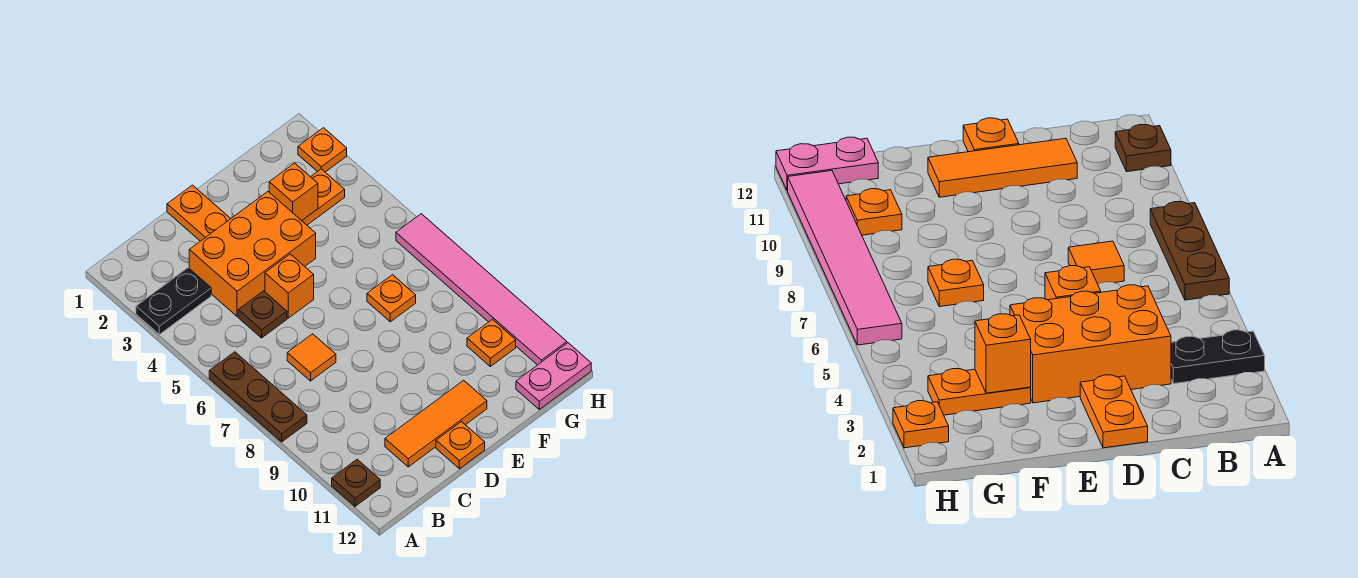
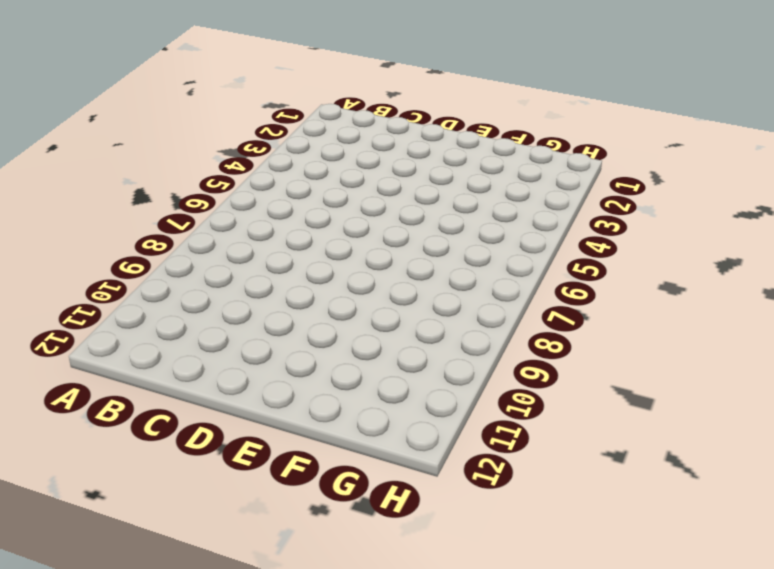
none -> black 1x2 plate [136,268,211,334]
none -> brown 1x3 plate [209,352,307,442]
none -> brown 1x1 plate [332,459,380,506]

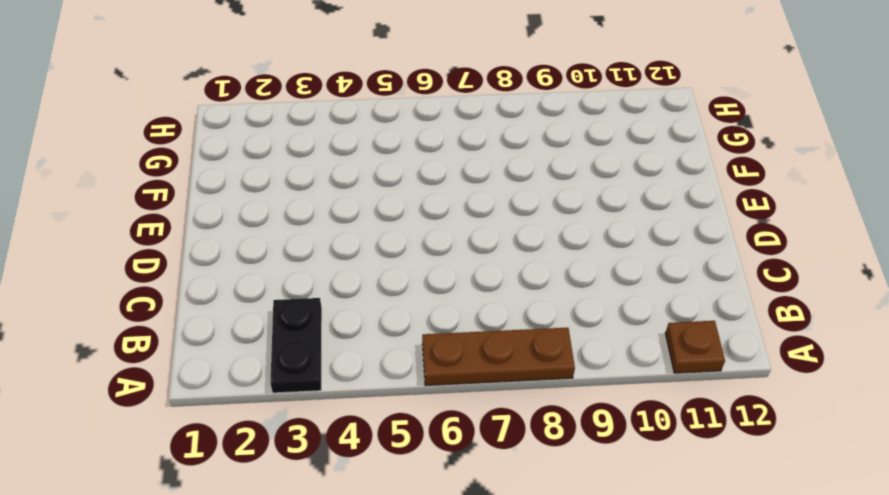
none -> orange 2x3 brick [189,192,316,316]
none -> brown 1x1 plate [238,291,287,338]
none -> orange 1x1 tile [287,334,336,381]

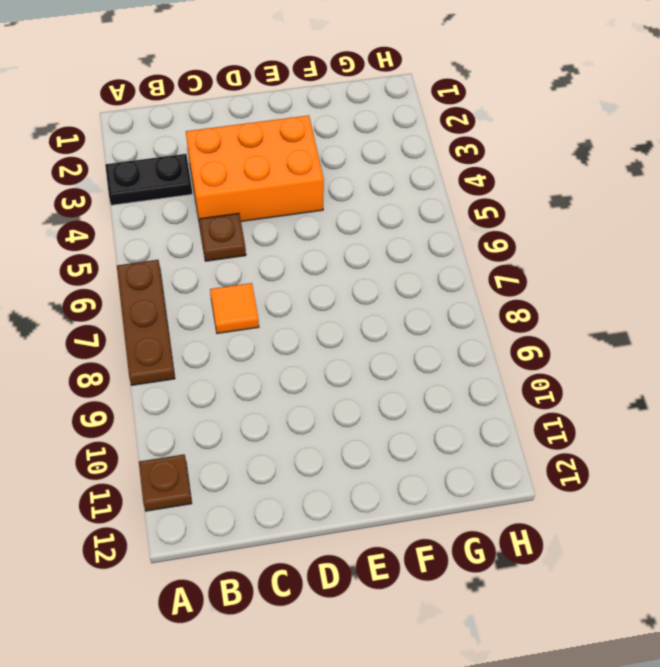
none -> orange 1x3 tile [385,380,487,467]
none -> orange 1x2 plate [167,185,231,241]
none -> orange 1x1 brick [265,254,314,318]

